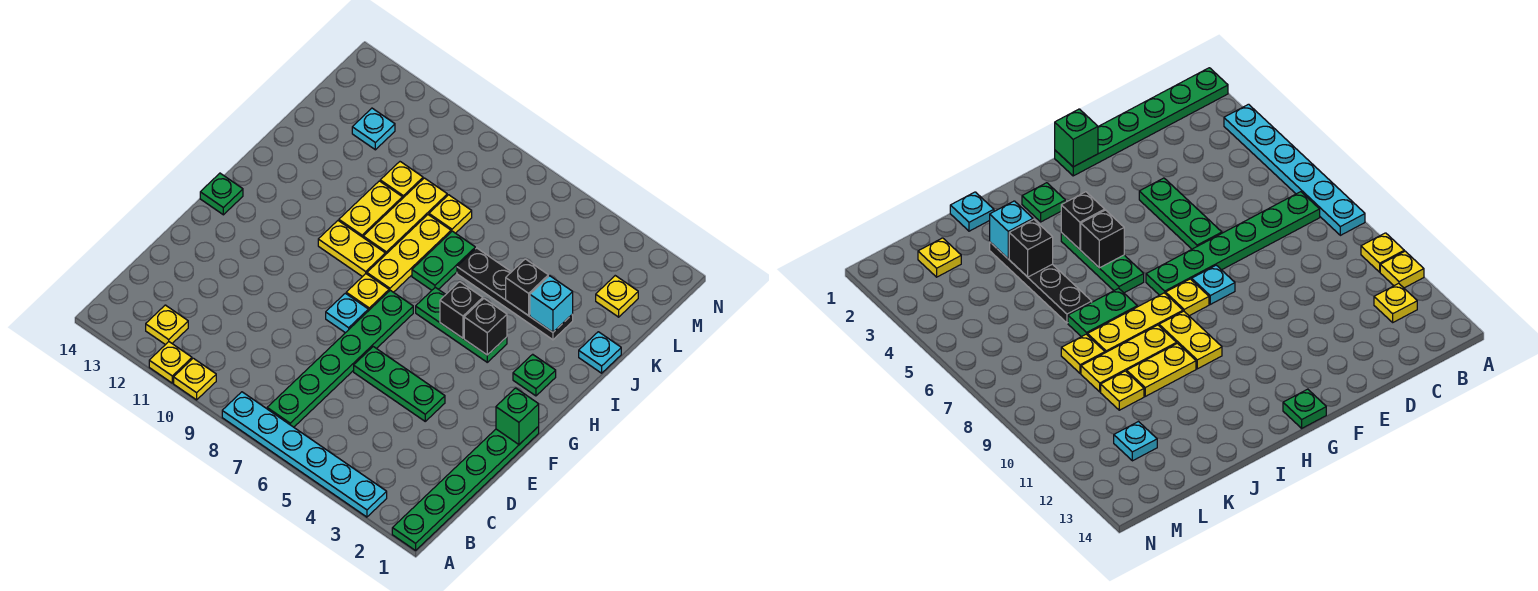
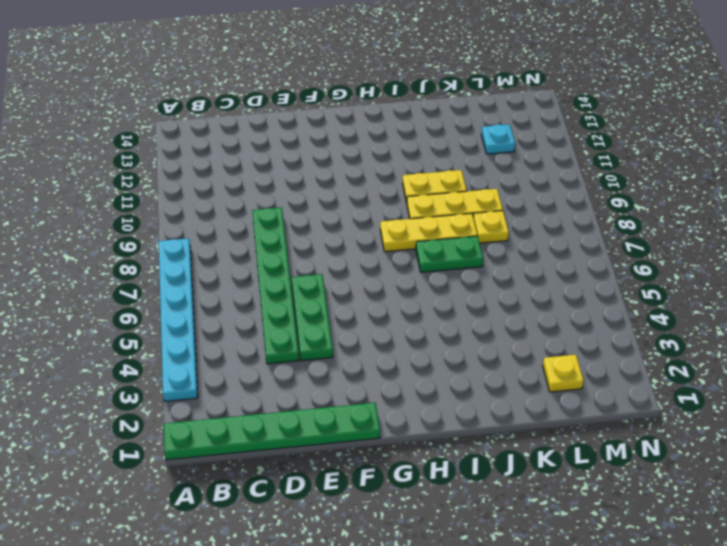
green 1x6 plate [252,207,299,364] -> green 1x6 plate turned to [267,290,413,427]
none -> yellow 1x1 plate [174,358,216,400]
none -> yellow 1x1 plate [149,342,192,383]
none -> yellow 1x1 plate [146,305,188,345]

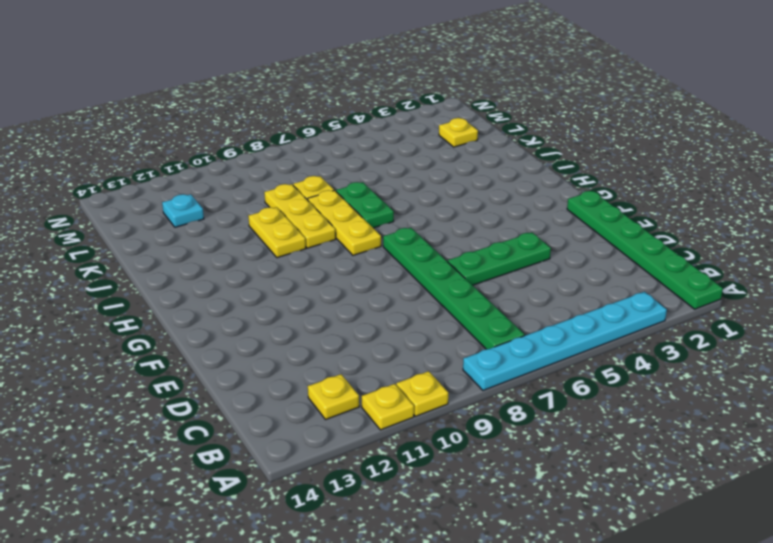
none -> cyan 1x1 plate [326,293,368,333]
none -> yellow 1x1 plate [346,274,389,311]
none -> green 1x1 plate [200,173,243,215]

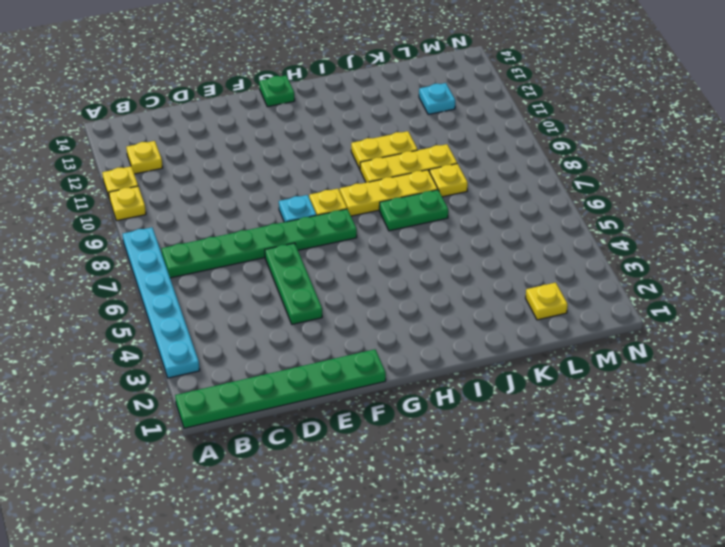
none -> green 1x1 plate [513,354,556,396]
none -> green 1x3 plate [416,287,507,362]
none -> yellow 1x2 plate [318,221,385,277]

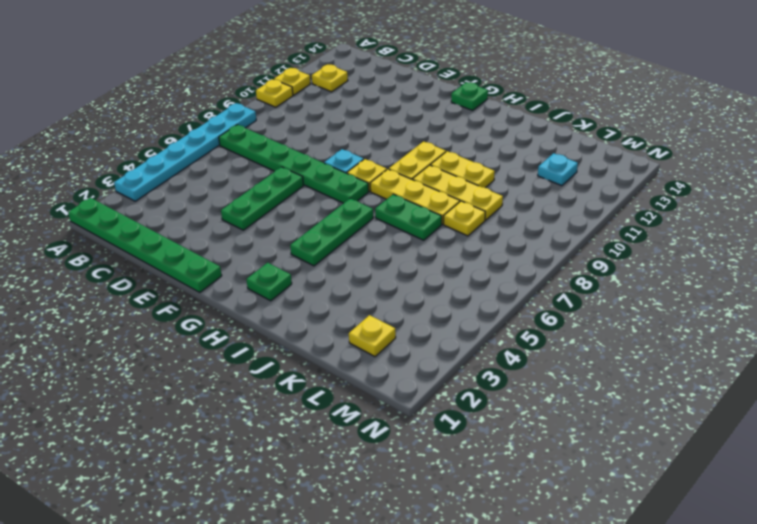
none -> cyan 1x1 plate [579,332,621,373]
none -> black 1x4 plate [457,248,573,340]
none -> yellow 1x1 plate [380,162,423,199]

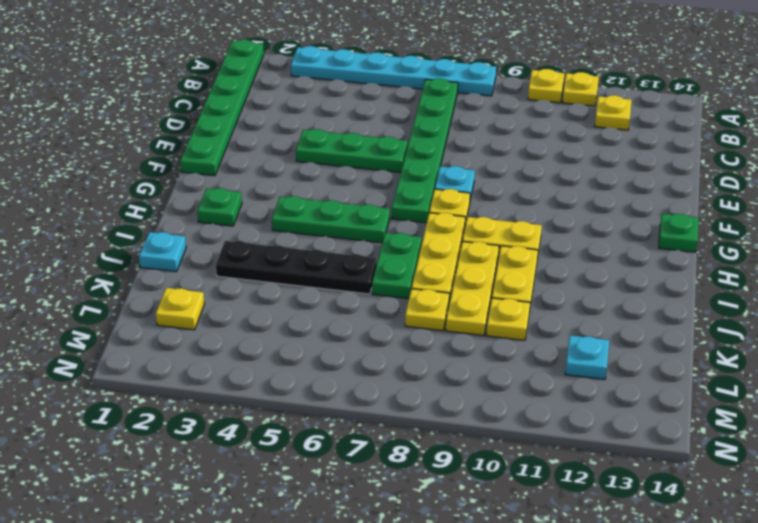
none -> green 1x1 brick [496,388,539,444]
none -> black 1x1 brick [464,299,507,355]
none -> black 1x1 brick [440,282,483,338]

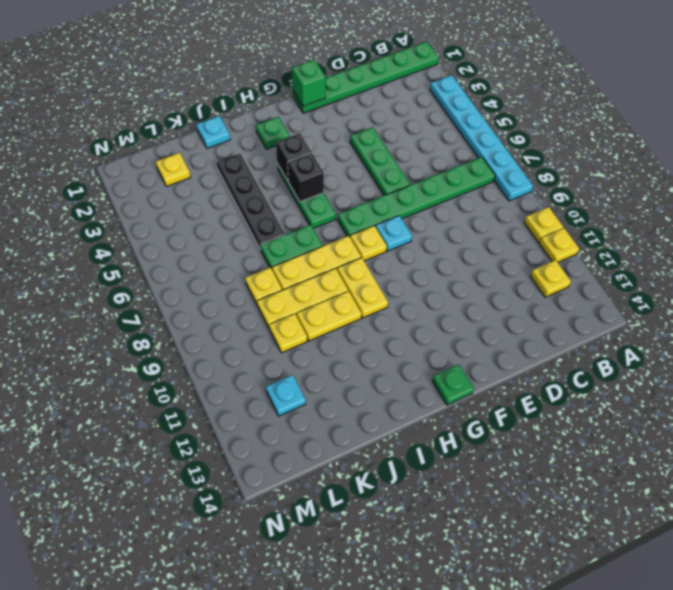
none -> cyan 1x1 brick [530,276,573,332]
none -> black 1x1 brick [506,259,548,316]

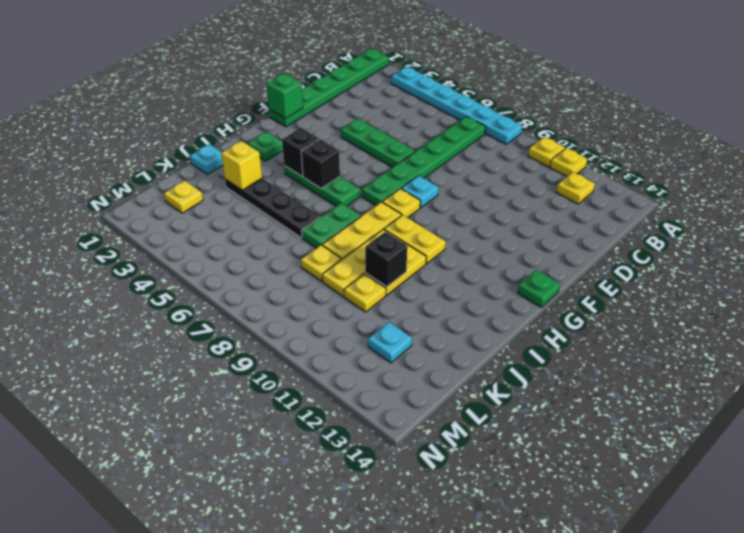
yellow 1x1 brick [221,141,262,190] -> cyan 1x1 brick [530,276,573,332]
black 1x1 brick [365,232,407,287] -> black 1x1 brick moved to [506,259,548,316]

